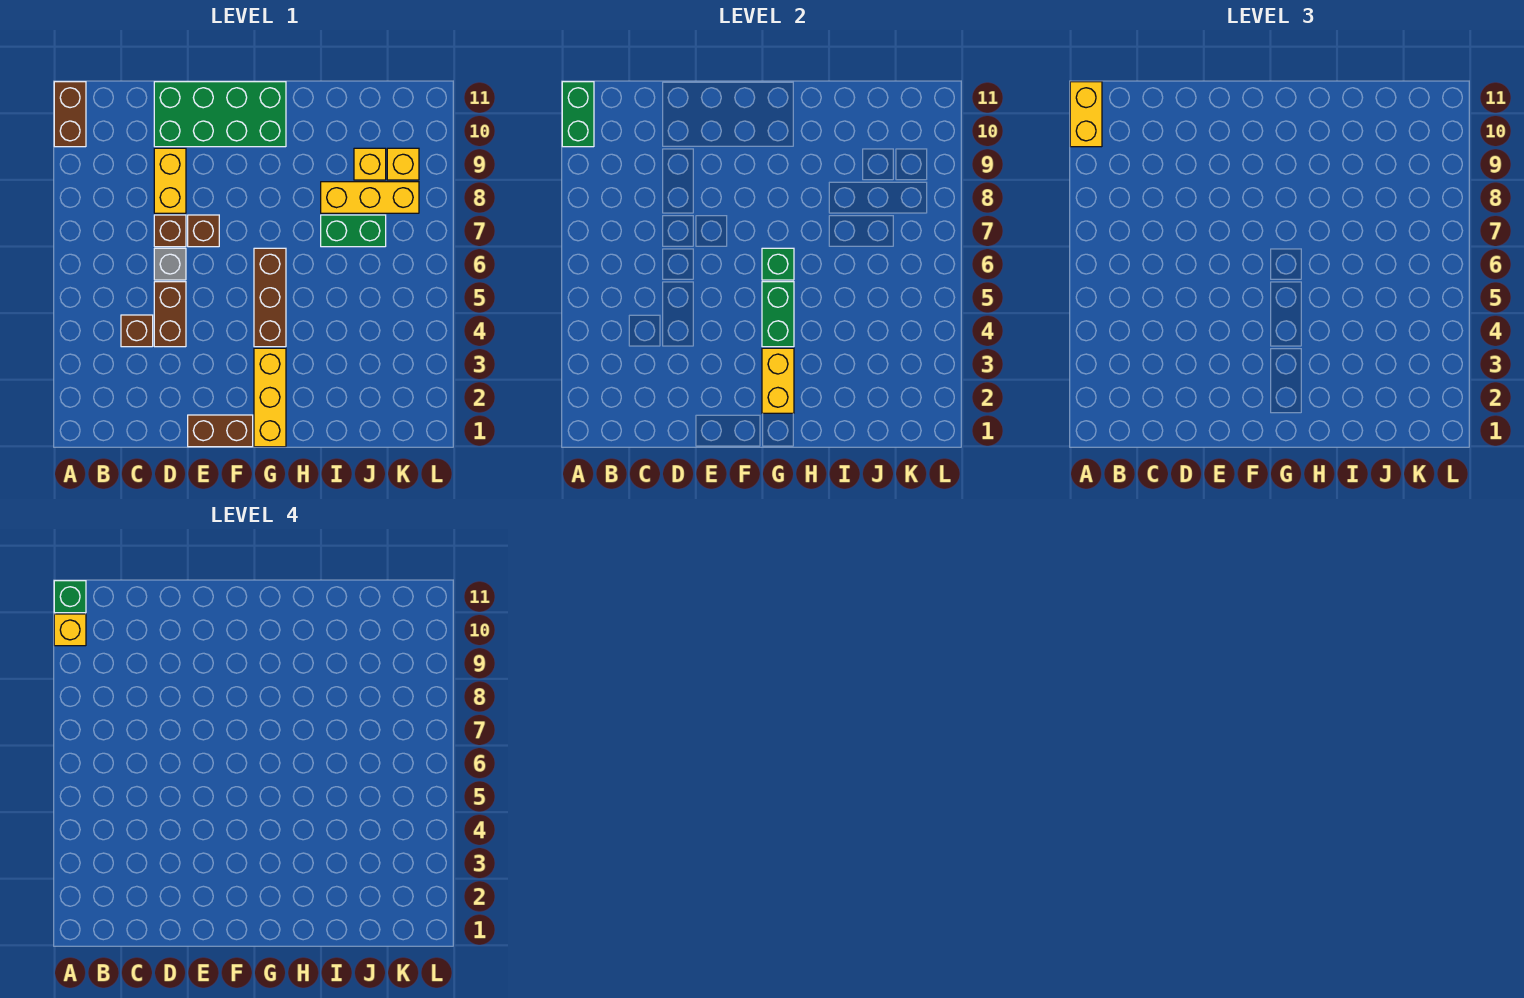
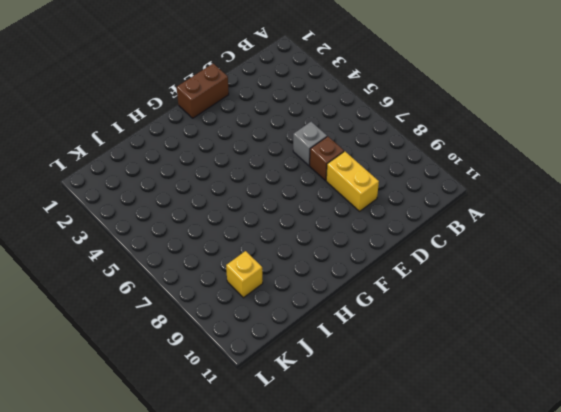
none -> brown 1x2 brick [54,82,86,147]
none -> brown 1x1 brick [121,315,153,347]
none -> brown 1x2 brick [154,282,186,347]

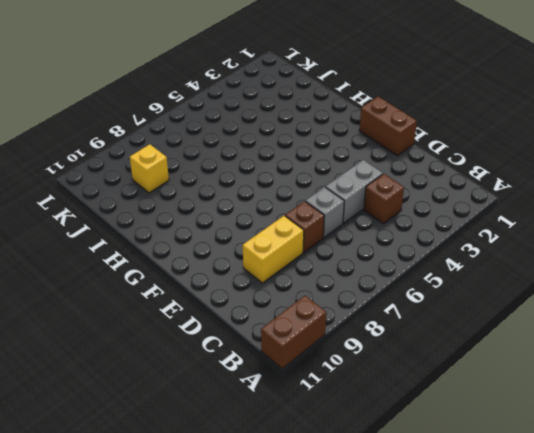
grey 1x2 brick [326,160,383,223] -> brown 1x2 brick [154,282,186,347]
none -> green 2x4 brick [154,82,286,147]
none -> brown 1x1 brick [188,215,219,247]
none -> yellow 1x3 brick [254,348,286,447]

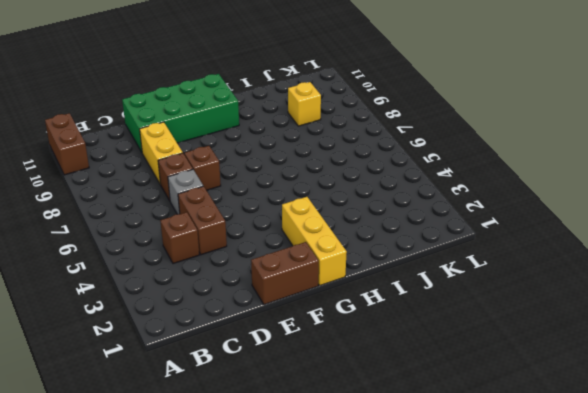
none -> brown 1x3 brick [254,248,286,347]
none -> green 1x2 brick [321,215,386,247]
none -> yellow 1x3 brick [321,182,419,213]

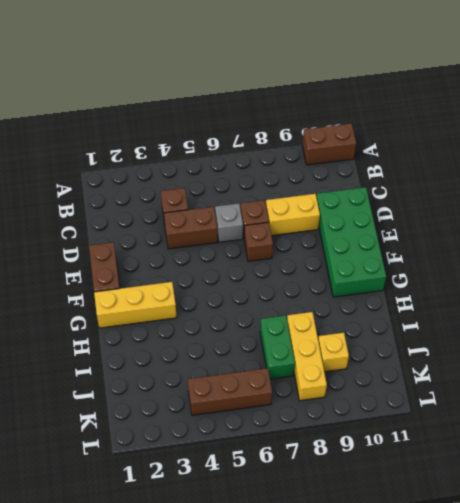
brown 1x3 brick [188,368,272,415] -> brown 1x3 brick moved to [254,248,286,347]
none -> yellow 1x1 brick [387,148,419,180]
none -> green 1x2 brick [562,82,594,147]
none -> yellow 1x2 brick [762,348,794,413]

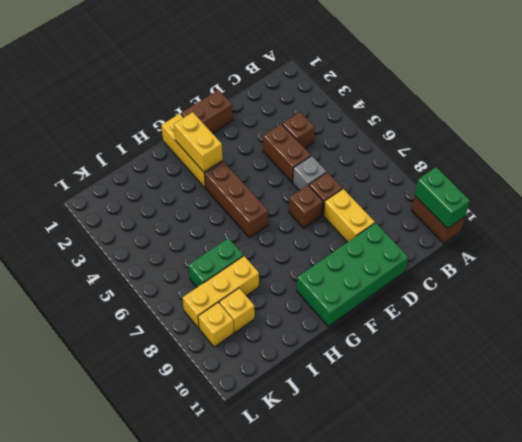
none -> green 1x2 brick [762,282,794,347]
none -> green 1x1 brick [762,248,794,280]
none -> yellow 1x2 brick [1070,82,1102,147]

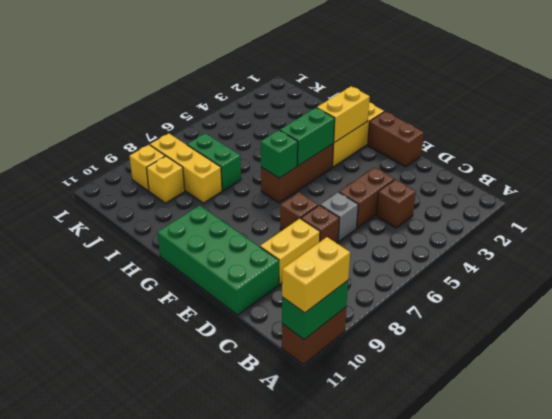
none -> yellow 1x1 brick [54,614,86,646]
none -> green 1x1 brick [54,581,86,613]

